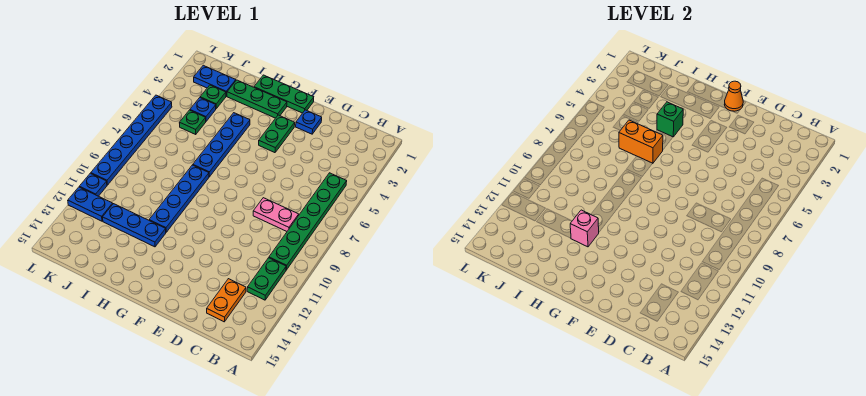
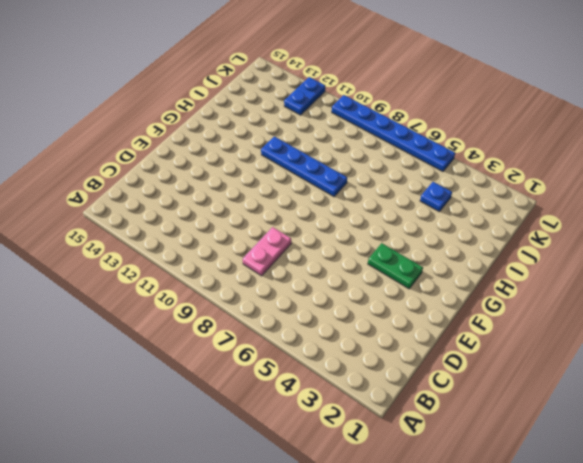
none -> green 1x6 plate [269,173,347,270]
none -> green 1x2 plate [247,258,286,300]
none -> orange 1x2 plate [207,279,246,322]

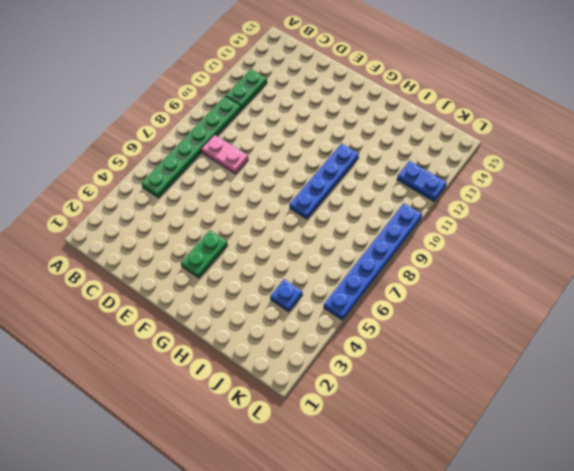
none -> orange 1x2 plate [207,279,246,322]
none -> blue 1x1 plate [296,110,322,134]
none -> green 1x3 plate [254,75,314,113]

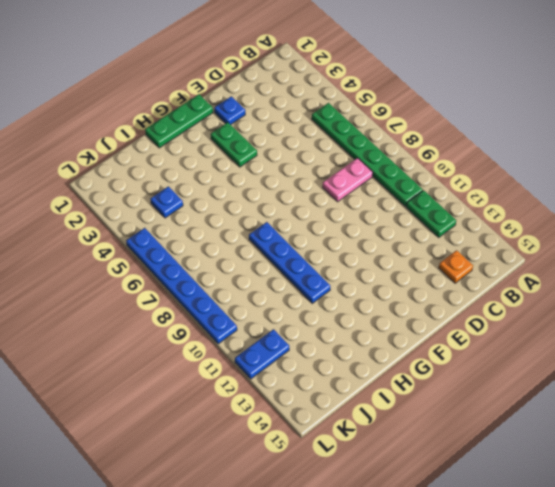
orange 1x1 plate [439,250,473,283] -> orange 1x2 plate [207,279,246,322]
none -> green 1x3 plate [227,80,287,118]
none -> blue 1x4 plate [193,113,250,177]
none -> blue 1x3 plate [103,204,166,247]

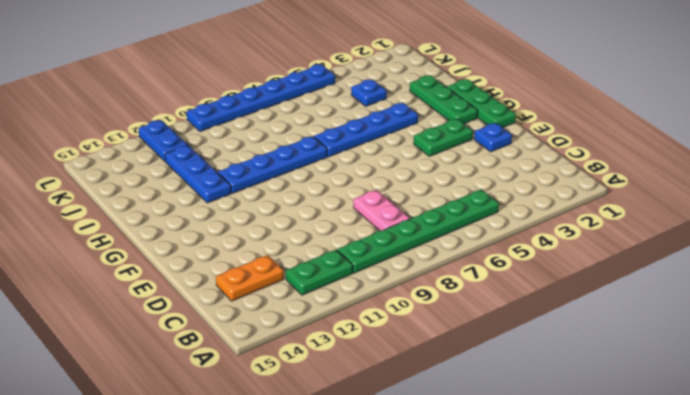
none -> blue 1x2 plate [194,65,236,96]
none -> green 1x1 plate [200,85,226,109]
none -> green 1x1 plate [179,110,206,134]

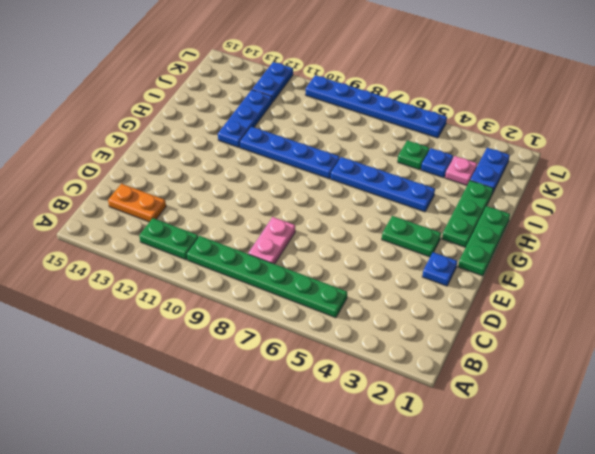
pink 1x1 plate [445,156,477,185] -> green 1x1 plate [200,85,226,109]
none -> blue 1x1 plate [79,173,107,196]
none -> orange 1x1 cone [724,81,743,111]
none -> green 1x1 brick [657,102,683,137]

